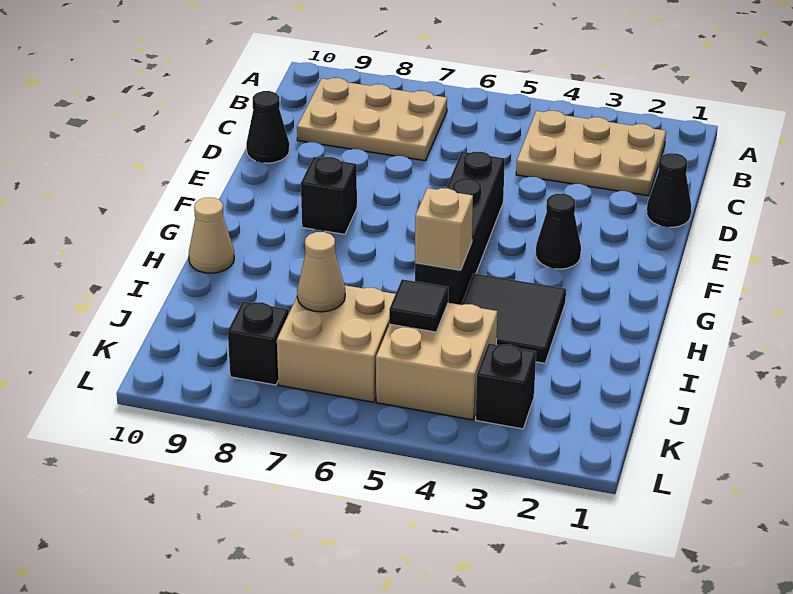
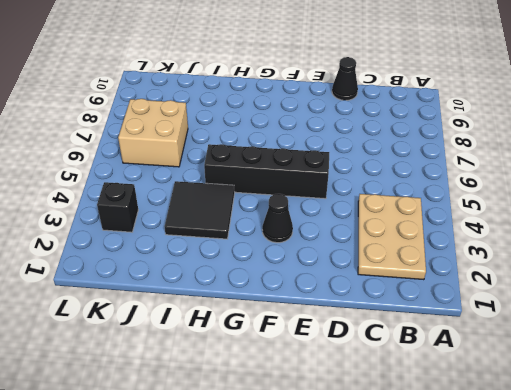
none -> tan 2x3 plate [297,78,447,161]
none -> black 1x1 cone [647,153,691,227]
none -> black 1x1 brick [301,157,357,234]

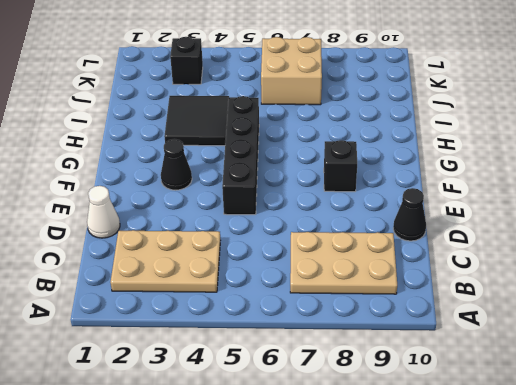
white 1x1 cone [87,186,120,238] -> black 1x1 cone [647,153,691,227]
none -> tan 1x1 cone [189,198,234,273]
none -> tan 2x2 brick [376,303,497,420]
none -> black 1x1 brick [228,301,289,385]

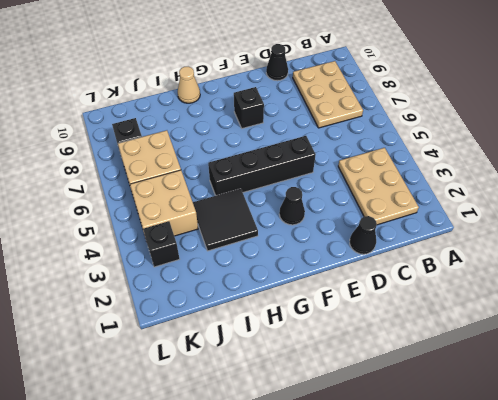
none -> tan 1x1 brick [415,188,473,270]
none -> black 1x1 tile [389,279,448,332]
none -> tan 1x1 cone [297,232,345,312]

